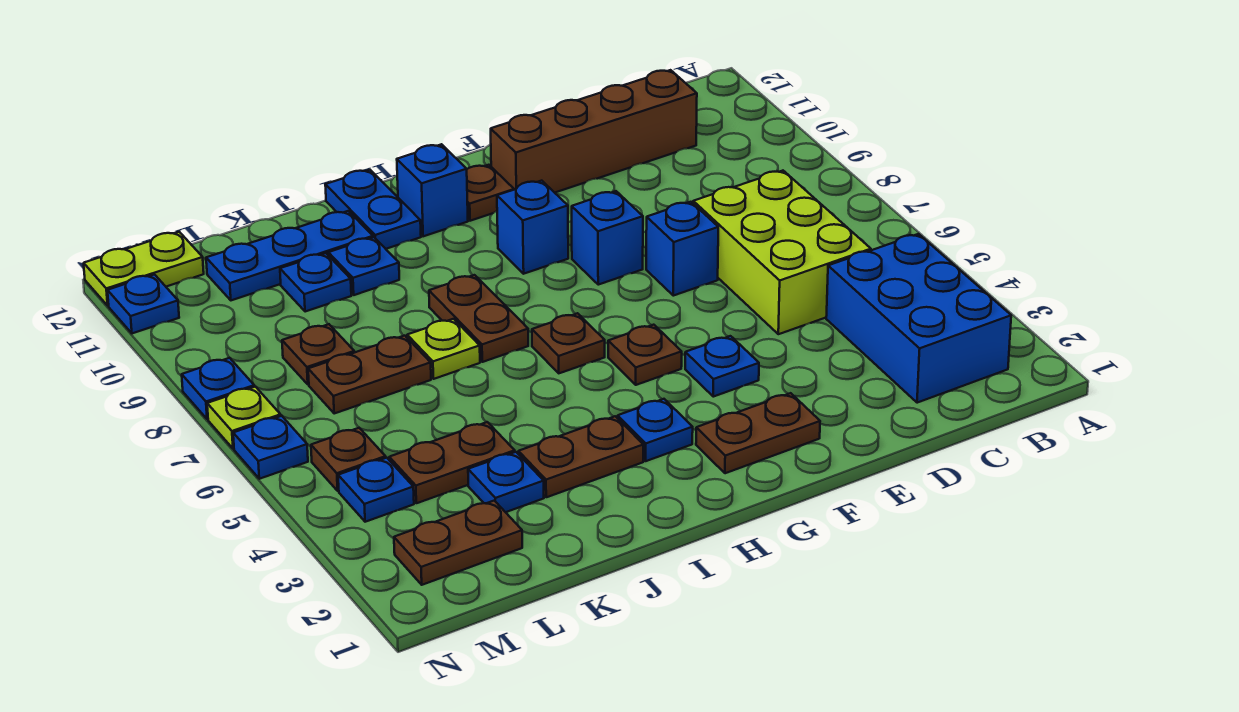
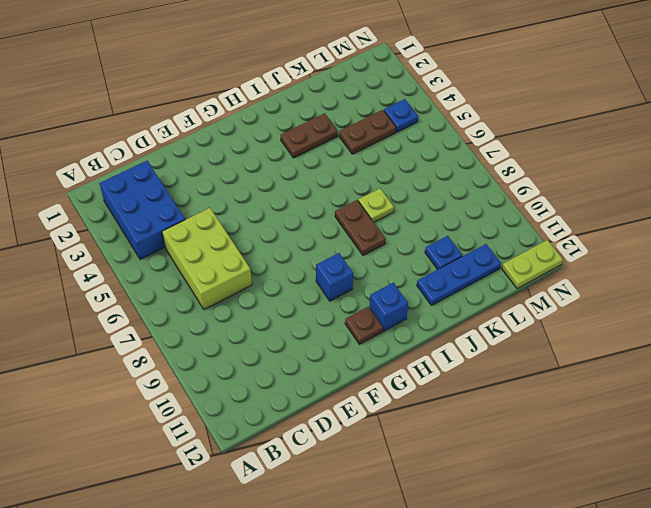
none -> brown 1x4 brick [491,70,697,193]
none -> blue 1x1 brick [646,202,718,296]
none -> brown 1x2 plate [696,393,820,473]
none -> blue 1x1 plate [685,336,759,397]

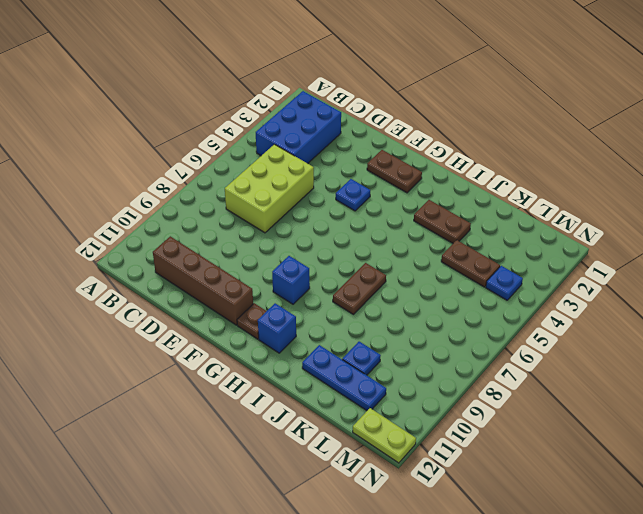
none -> blue 1x1 brick [646,202,718,296]
none -> blue 1x1 brick [572,191,643,285]
none -> brown 1x1 plate [608,325,682,385]
none -> blue 1x1 plate [618,399,693,461]

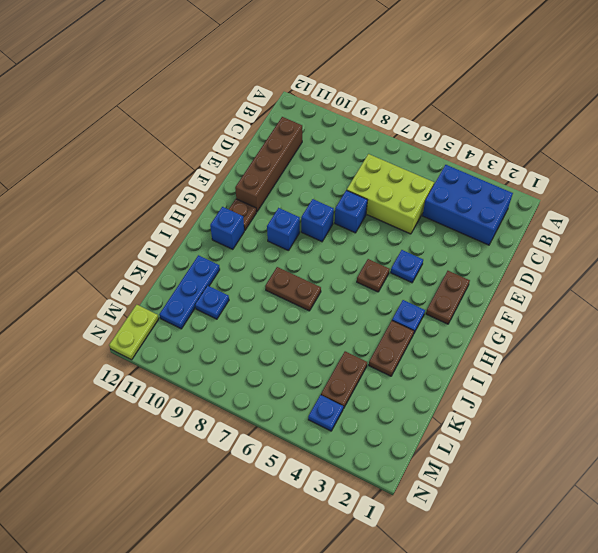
none -> brown 1x1 plate [532,313,605,373]
none -> blue 1x2 plate [325,170,421,249]
none -> lime 1x1 plate [407,319,480,379]
none -> blue 1x1 plate [328,237,399,295]

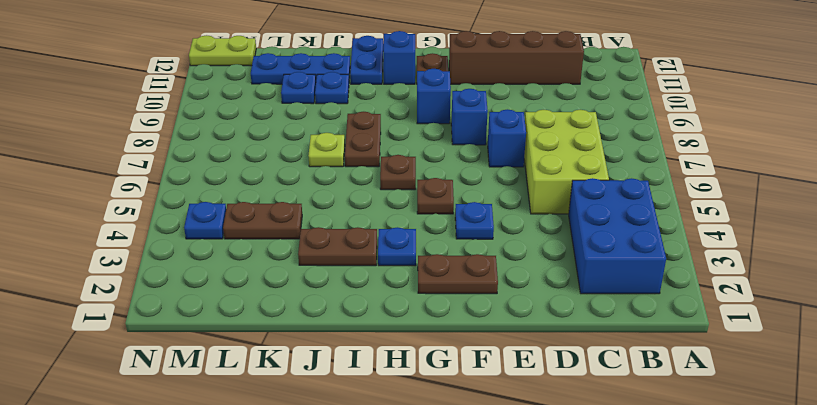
none -> blue 1x1 plate [468,452,544,512]
none -> brown 1x2 plate [308,336,431,413]
none -> brown 1x2 plate [394,501,522,585]
none -> brown 1x1 plate [282,324,354,384]

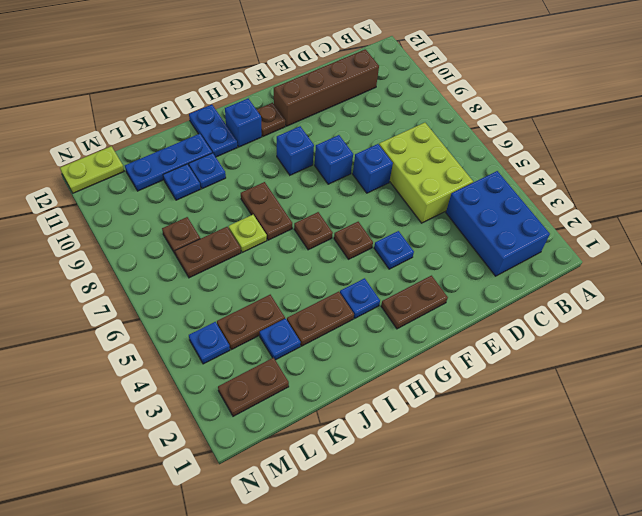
none -> brown 1x1 plate [311,428,386,491]
none -> blue 1x1 plate [233,416,308,479]
none -> lime 1x1 plate [207,387,281,449]
none -> blue 1x1 plate [182,358,254,419]

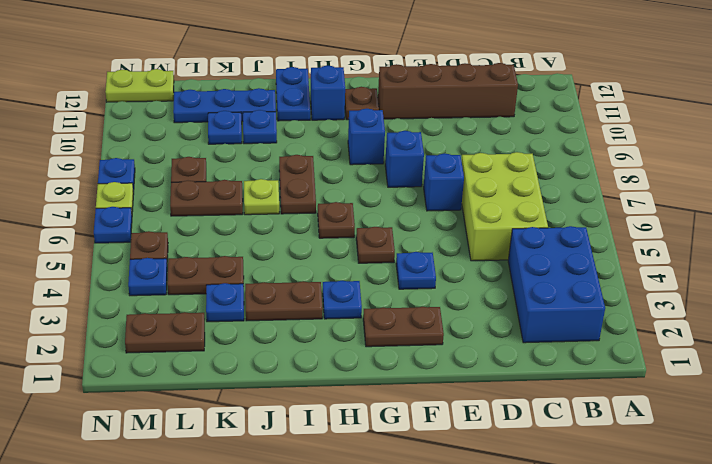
none -> blue 1x1 plate [107,275,179,333]

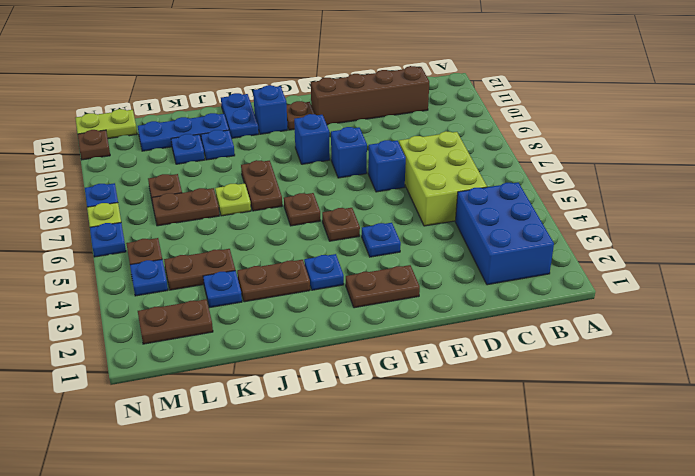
brown 1x1 plate [78,130,110,160] -> blue 1x1 plate [107,275,179,333]

